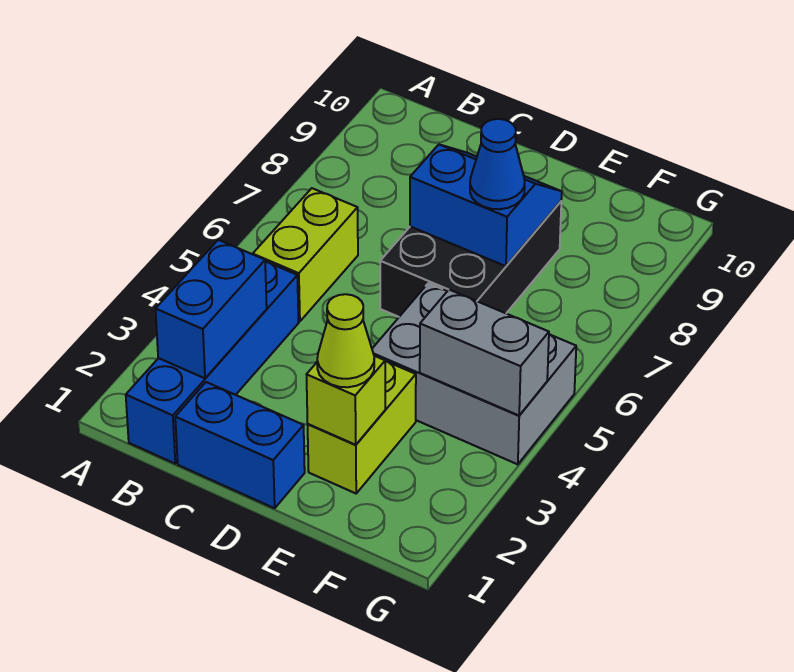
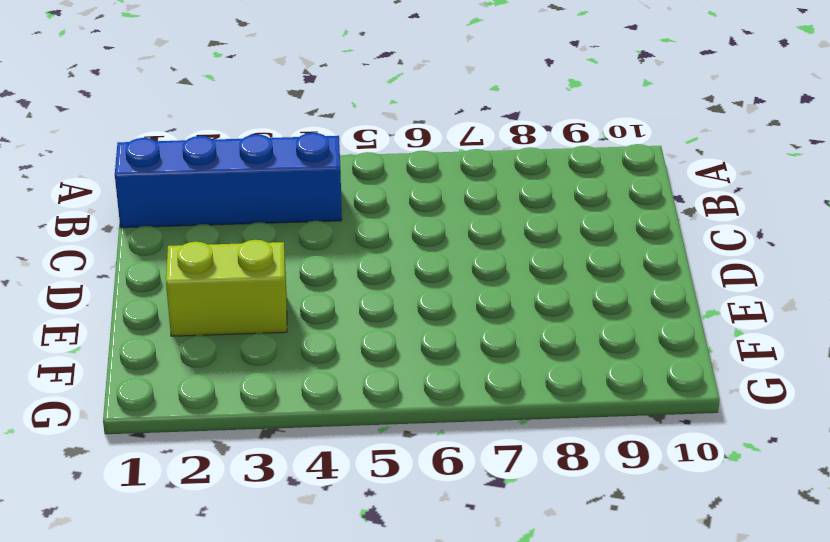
none -> lime 1x2 brick [253,188,358,321]
none -> blue 1x2 brick [175,382,305,508]
none -> black 2x3 brick [380,202,561,317]

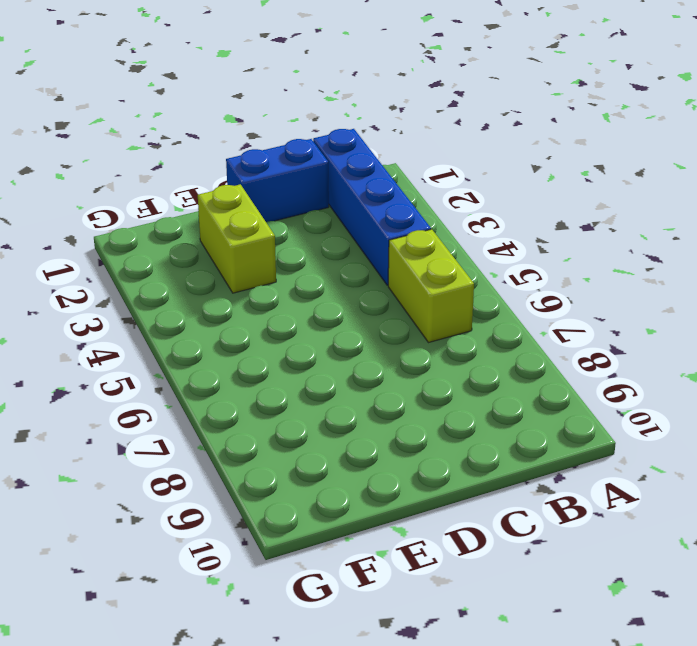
none -> black 2x3 brick [380,202,561,317]
none -> grey 2x3 brick [372,283,576,464]
none -> blue 1x2 brick [156,240,267,378]

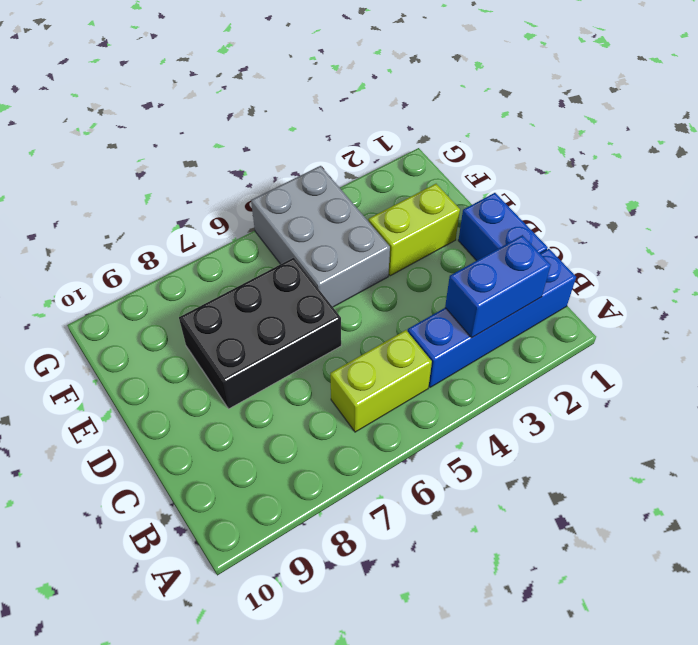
none -> blue 2x2 slope [410,145,562,266]
none -> lime 1x1 brick [307,356,385,445]
none -> grey 1x2 brick [420,290,549,415]

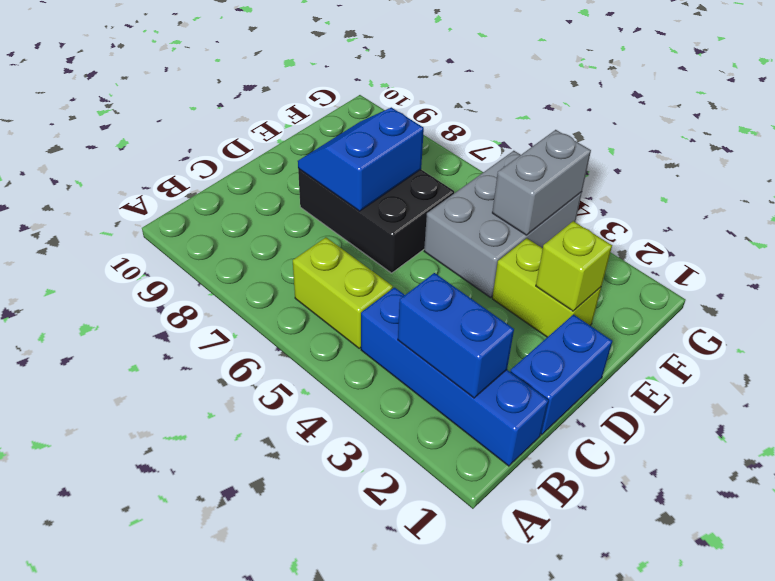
none -> lime 1x1 cone [317,294,374,387]
none -> blue 1x1 cone [470,119,525,209]

